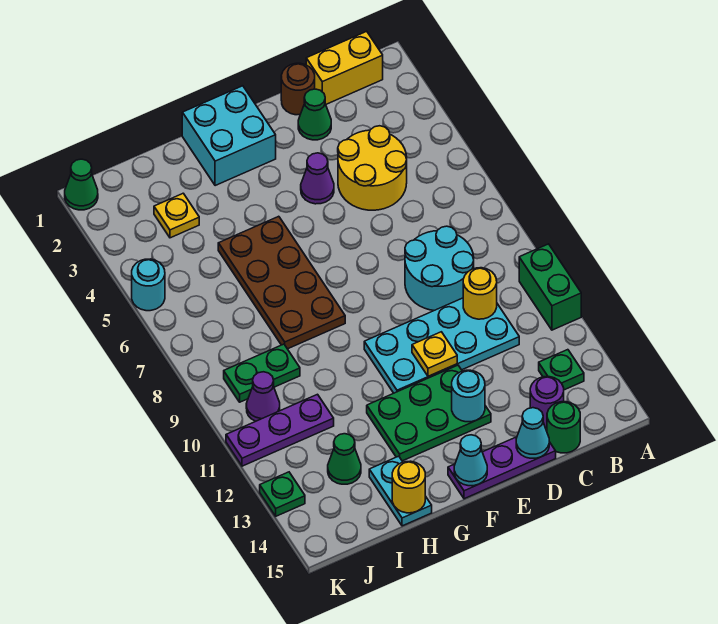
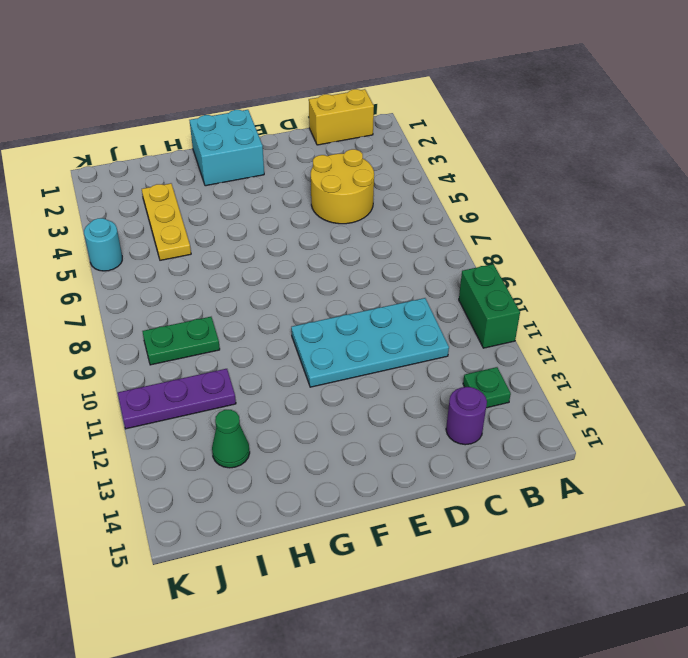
yellow 1x3 plate [142,183,191,260] -> yellow 1x1 plate [154,193,199,238]
none -> cyan 2x2 round brick [405,226,474,310]
none -> green 1x1 round brick [547,402,580,453]
none -> brown 1x1 round brick [281,63,315,115]
none -> green 1x1 cone [298,89,331,140]

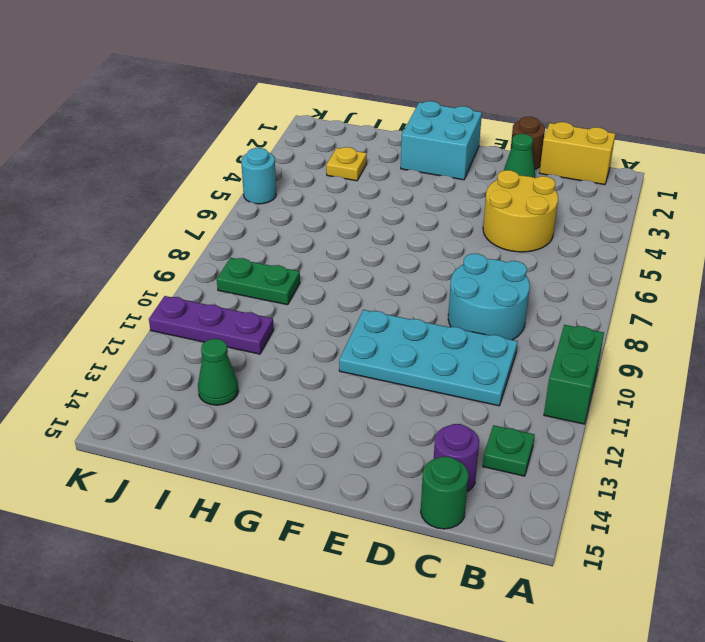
none -> purple 1x3 plate [448,437,556,499]
none -> purple 1x1 cone [301,153,334,204]
none -> green 2x3 plate [367,365,491,461]
none -> brown 2x4 plate [218,216,345,349]

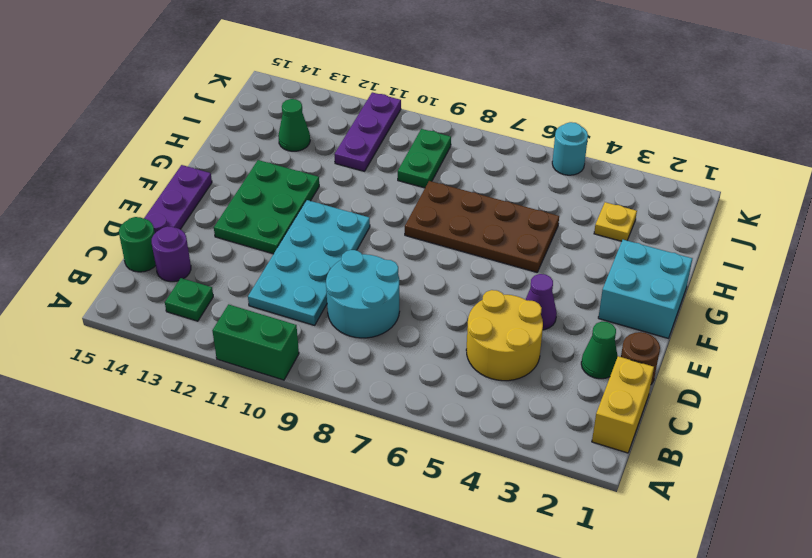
none -> cyan 1x2 plate [369,456,432,526]
none -> purple 1x1 cone [246,372,280,421]
none -> green 1x1 cone [65,159,98,210]
none -> green 1x1 plate [260,472,305,516]

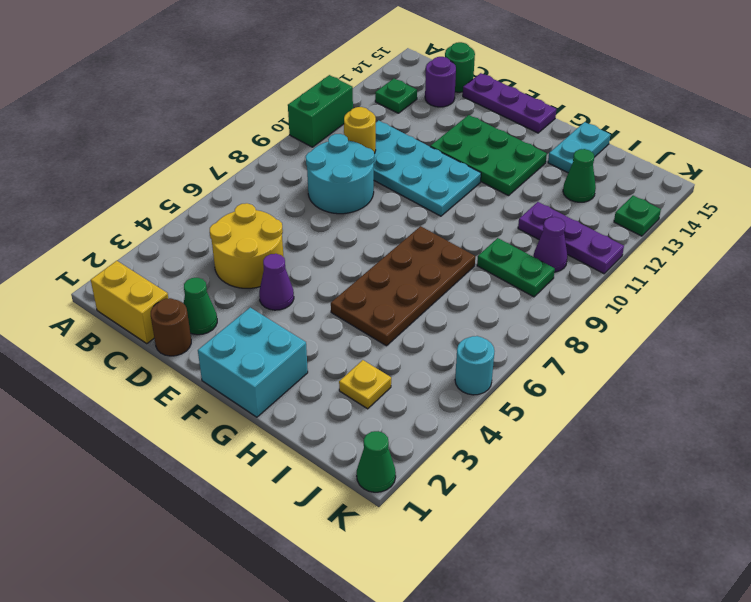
none -> cyan 1x1 cone [516,408,549,458]
none -> yellow 1x1 plate [412,332,457,376]
none -> cyan 1x1 round brick [452,370,485,422]
none -> cyan 1x1 cone [454,435,487,486]

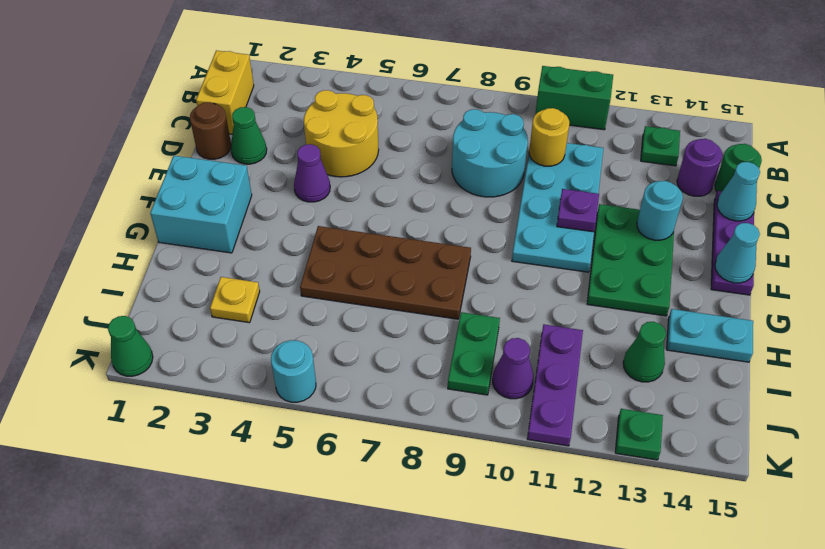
purple 1x1 plate [557,189,599,232] -> yellow 1x1 plate [412,332,457,376]
none -> yellow 1x1 round brick [392,461,425,513]

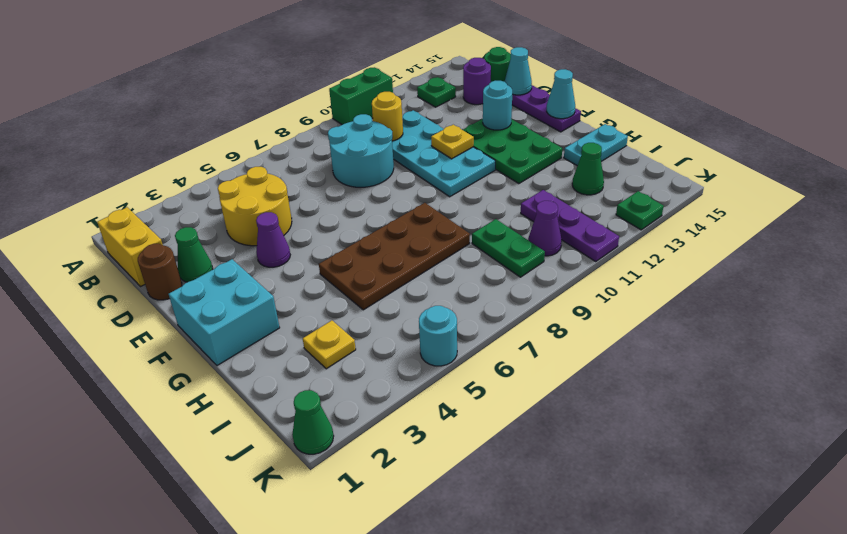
none -> yellow 1x1 round brick [392,461,425,513]

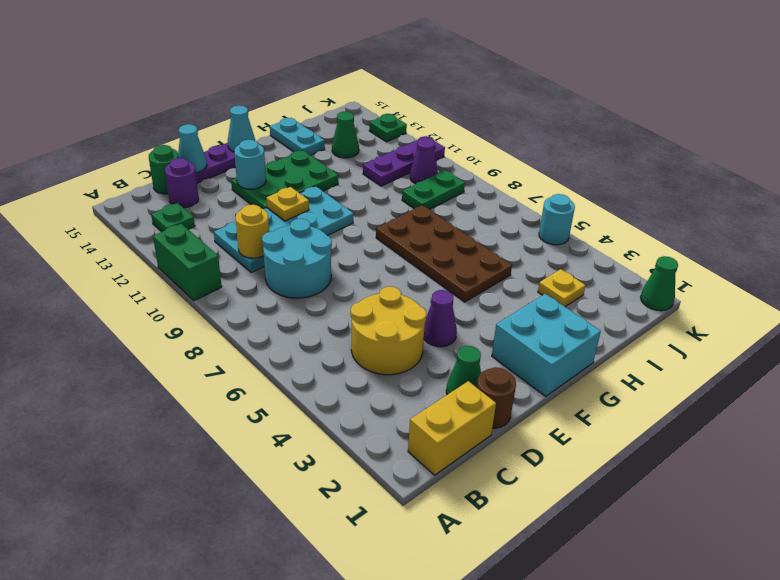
none -> yellow 1x1 round brick [392,461,425,513]

